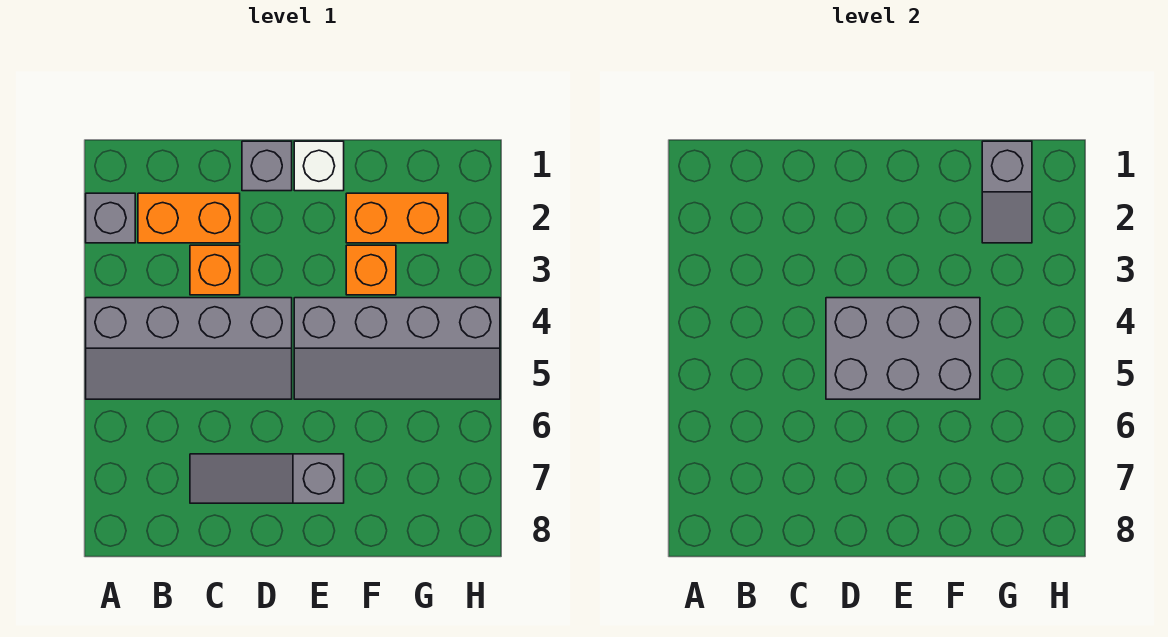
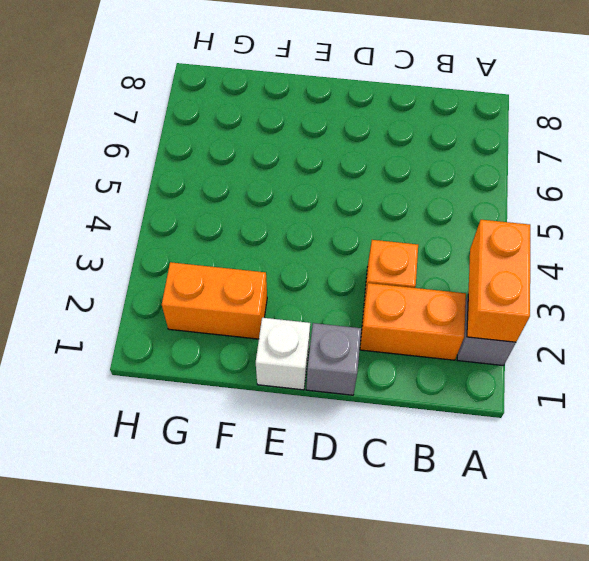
orange 1x2 brick [467,220,530,342] -> none
none -> grey 2x4 slope [86,298,292,399]
none -> grey 1x3 slope [190,454,344,503]
none -> grey 2x4 slope [294,298,500,399]

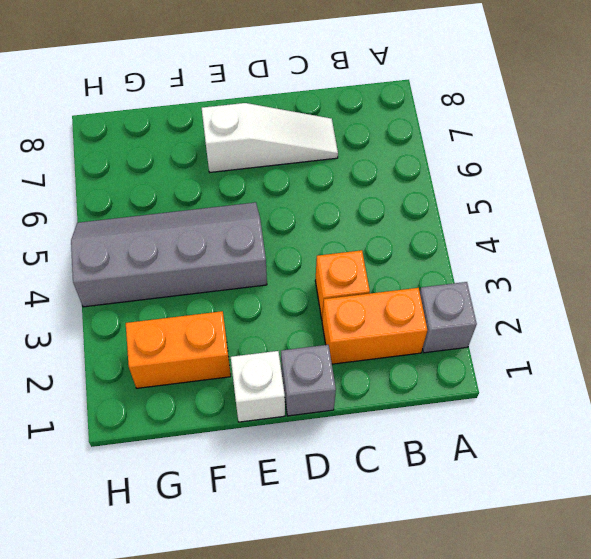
white 1x3 slope [202,103,338,172] -> grey 1x3 slope [190,454,344,503]
none -> grey 2x4 slope [86,298,292,399]
none -> orange 1x1 brick [346,245,396,295]
none -> grey 2x3 brick [826,298,980,399]

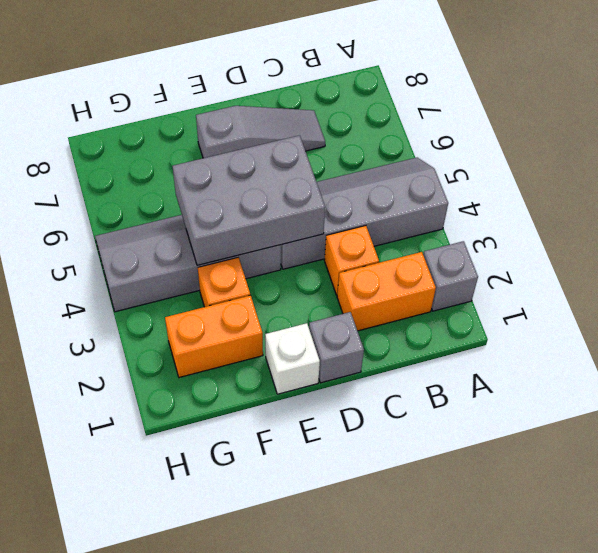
none -> grey 1x2 slope [982,141,1032,243]

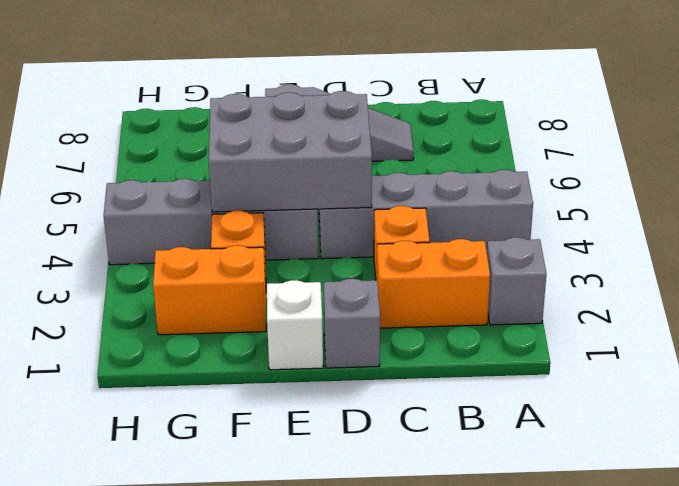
none -> grey 1x2 slope [982,141,1032,243]

